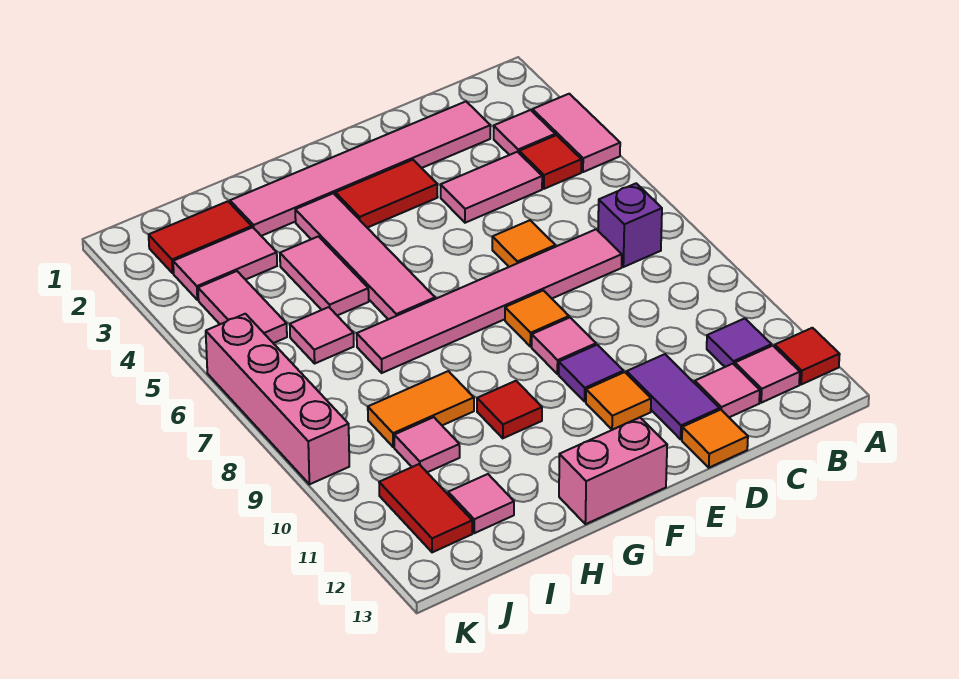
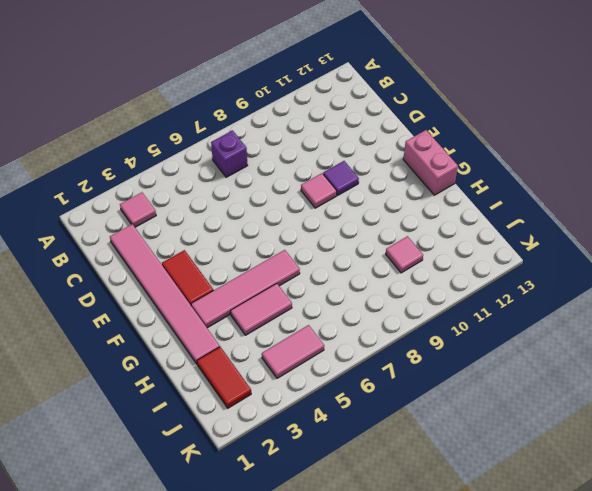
none -> pink 1x2 tile [532,94,620,172]
none -> red 1x1 tile [775,328,840,385]
none -> red 1x1 tile [519,135,581,189]
none -> purple 1x1 tile [707,318,772,367]

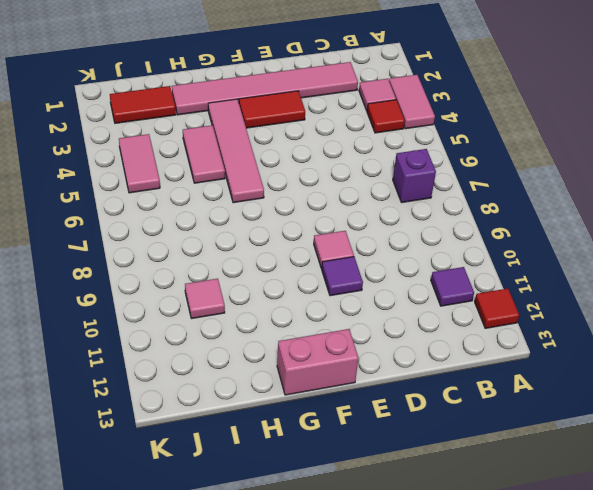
none -> pink 1x1 tile [735,346,800,403]
none -> pink 1x2 tile [441,152,542,223]
none -> pink 1x6 tile [357,229,622,373]
none -> pink 1x1 tile [695,364,760,417]

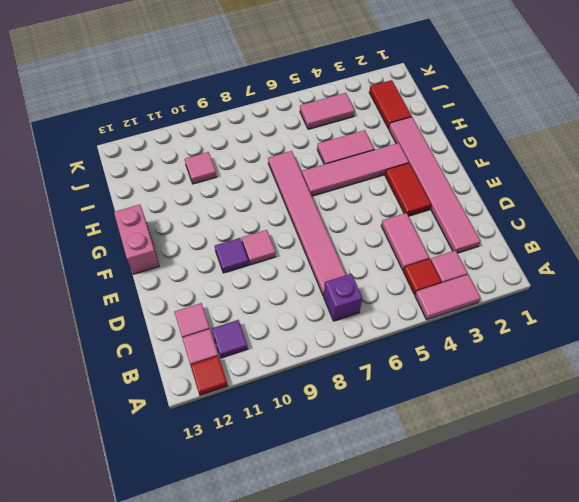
none -> orange 1x1 tile [492,220,555,267]
none -> purple 1x2 tile [627,354,720,439]
none -> orange 1x1 tile [682,410,748,468]
none -> orange 1x1 tile [505,290,569,347]

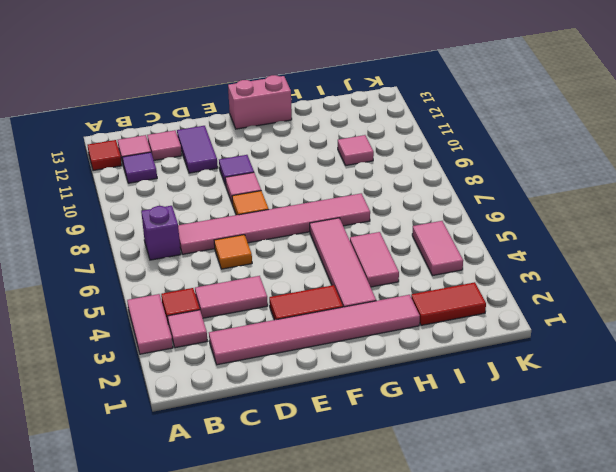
none -> orange 1x1 tile [682,410,748,468]
none -> orange 1x1 tile [586,372,651,430]
none -> red 1x1 tile [477,381,542,438]
none -> orange 1x2 tile [368,371,474,447]

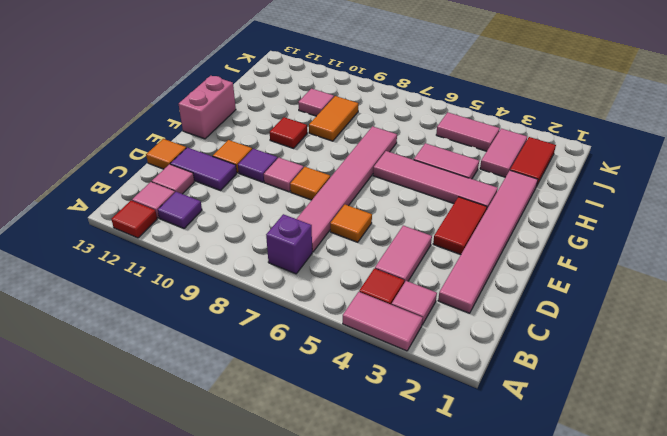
none -> pink 1x1 tile [290,307,354,363]
none -> pink 1x1 tile [448,474,514,533]
none -> red 1x2 tile [379,464,472,552]
none -> pink 1x4 brick [206,314,349,484]

